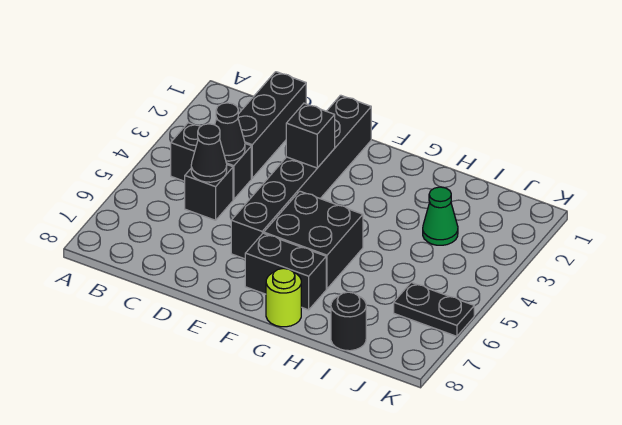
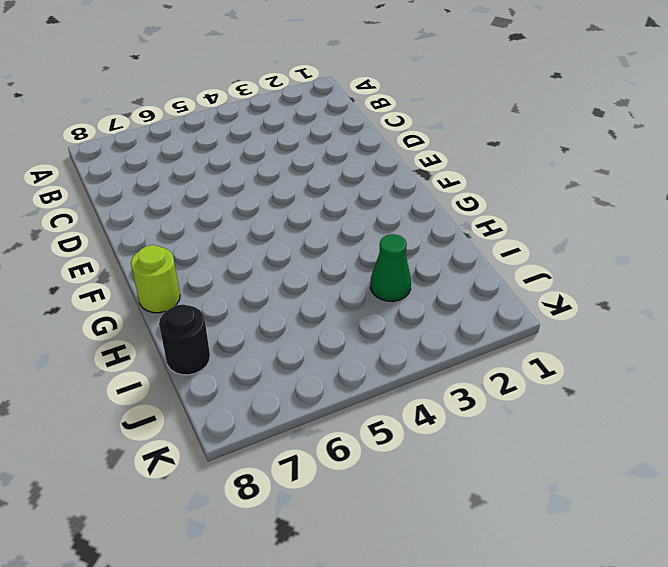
none -> black 1x2 brick [171,123,251,199]
none -> black 1x3 brick [238,72,306,178]
none -> black 1x1 brick [185,165,233,220]

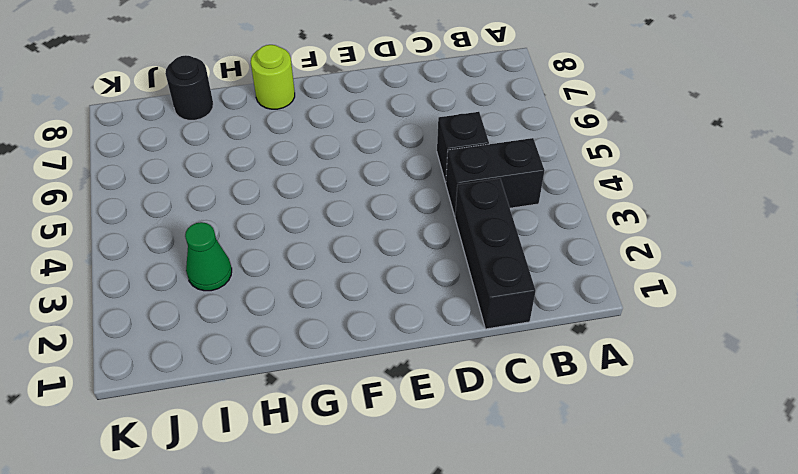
none -> black 1x6 brick [231,95,371,259]
none -> black 2x2 brick [264,191,363,289]
none -> black 1x2 brick [245,233,326,310]

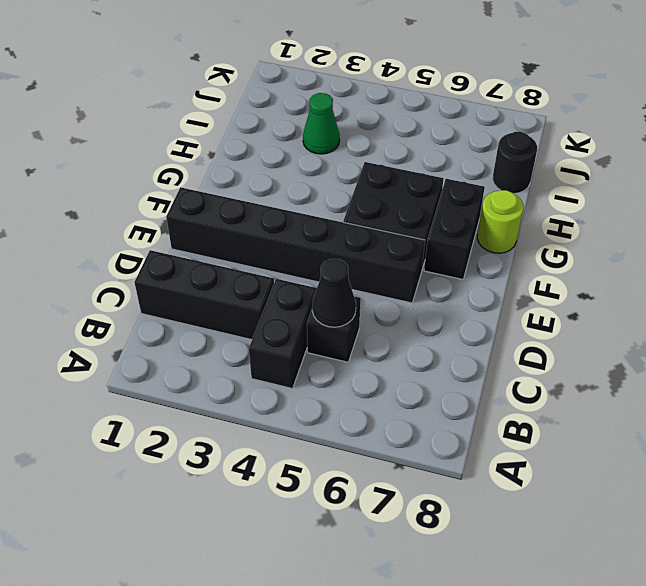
none -> black 1x2 plate [394,283,474,336]
none -> black 1x1 cone [215,103,245,161]
none -> black 1x1 brick [286,103,335,168]

